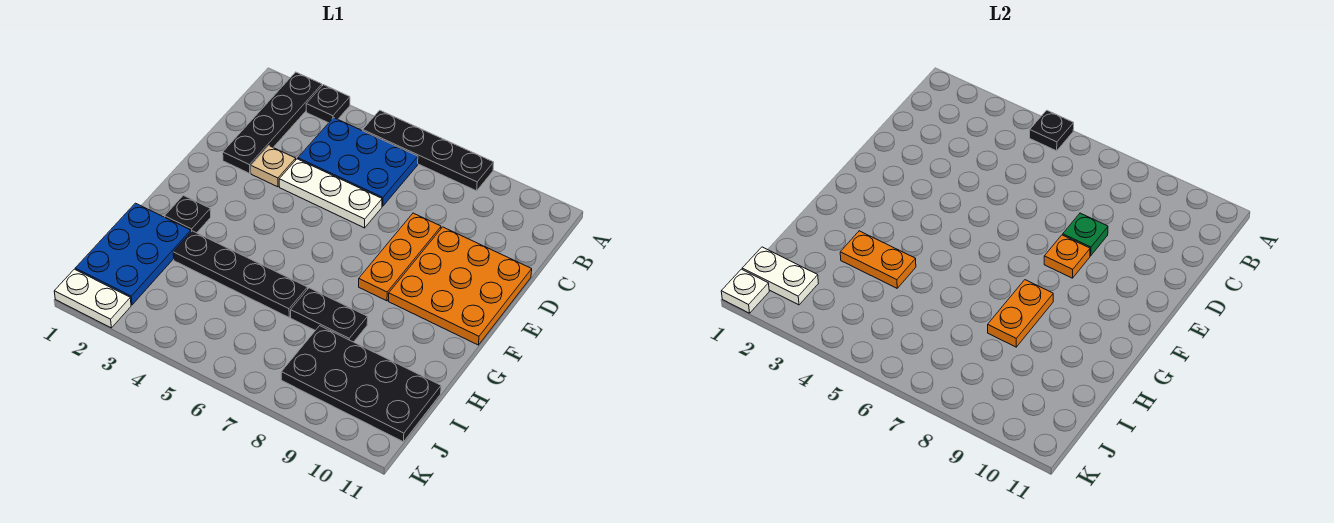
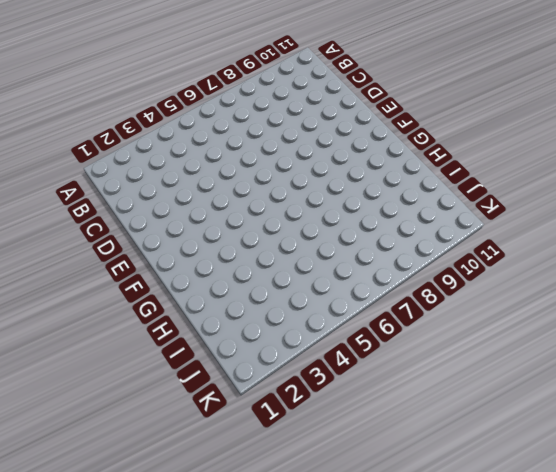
none -> black 1x4 plate [223,72,322,173]
none -> black 1x1 plate [306,85,350,123]
none -> black 1x4 plate [363,110,494,191]

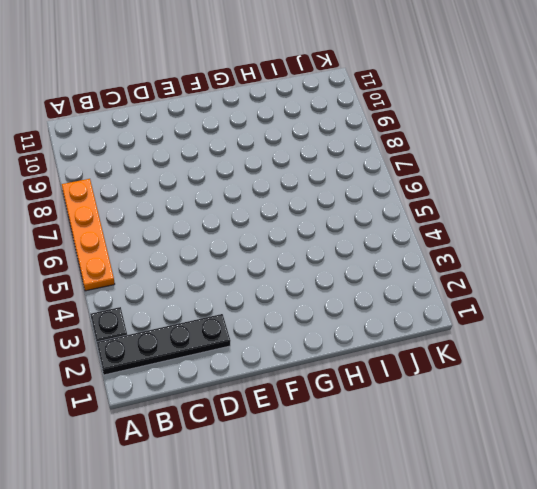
orange 1x4 plate [62,179,115,291] -> black 1x4 plate [363,110,494,191]
none -> blue 2x3 plate [298,118,418,206]
none -> tan 1x1 plate [251,146,296,187]
none -> white 1x3 plate [279,159,382,228]

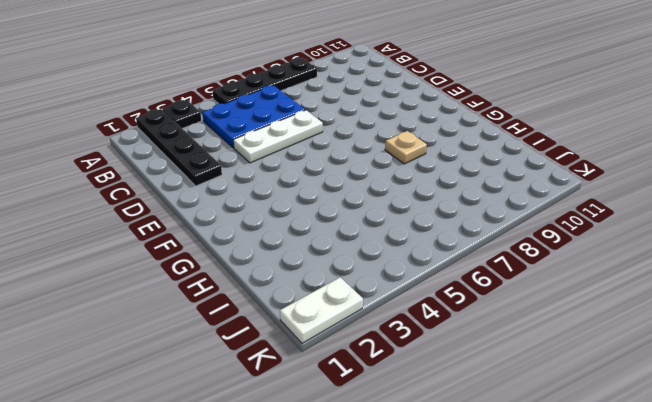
tan 1x1 plate [385,131,427,164] -> tan 1x1 plate moved to [251,146,296,187]
none -> orange 1x3 plate [359,213,441,301]
none -> orange 3x3 plate [389,227,532,345]
none -> black 1x1 plate [165,195,211,233]

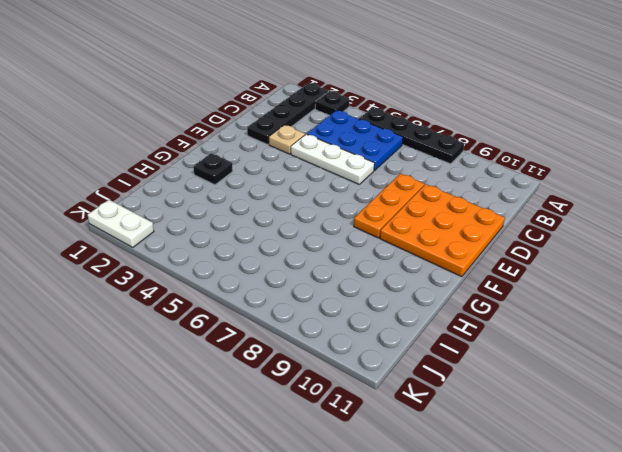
none -> blue 2x3 plate [75,203,191,305]
none -> black 1x4 plate [173,231,308,317]
none -> black 1x2 plate [291,288,368,342]

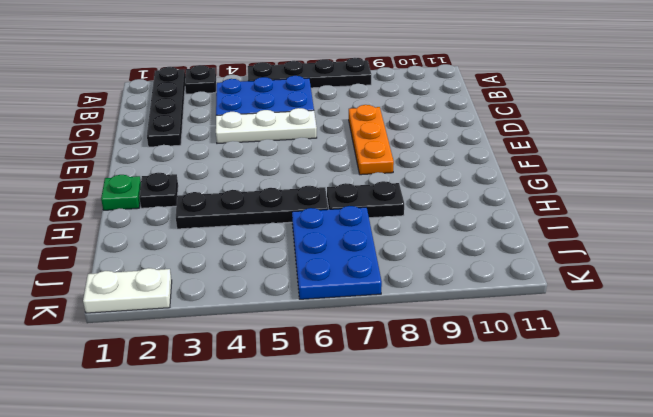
green 1x1 plate [101,175,141,210] -> green 1x1 plate moved to [1063,213,1108,256]
blue 2x3 plate [292,206,382,299] -> blue 2x3 plate moved to [75,203,191,305]
none -> tan 1x1 plate [251,146,296,187]
none -> orange 3x3 plate [389,227,532,345]
none -> black 2x4 plate [281,326,441,442]

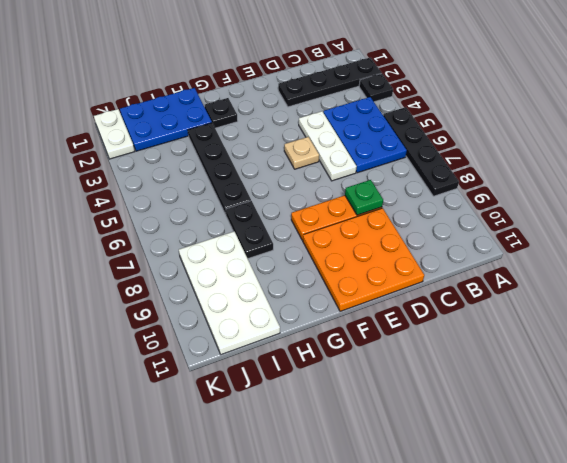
tan 1x1 plate [284,137,319,169] -> tan 1x1 plate moved to [251,146,296,187]
white 2x4 plate [179,231,280,355] -> black 2x4 plate [281,326,441,442]
none -> black 1x1 plate [1030,110,1074,151]
none -> orange 1x1 plate [1044,235,1090,278]
none -> orange 1x2 plate [988,280,1053,347]

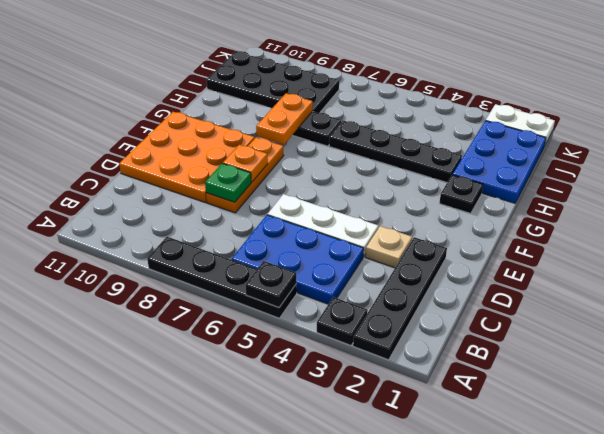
none -> orange 1x2 plate [840,231,916,288]
none -> white 1x2 plate [742,247,818,305]
none -> white 1x1 plate [721,269,769,313]

